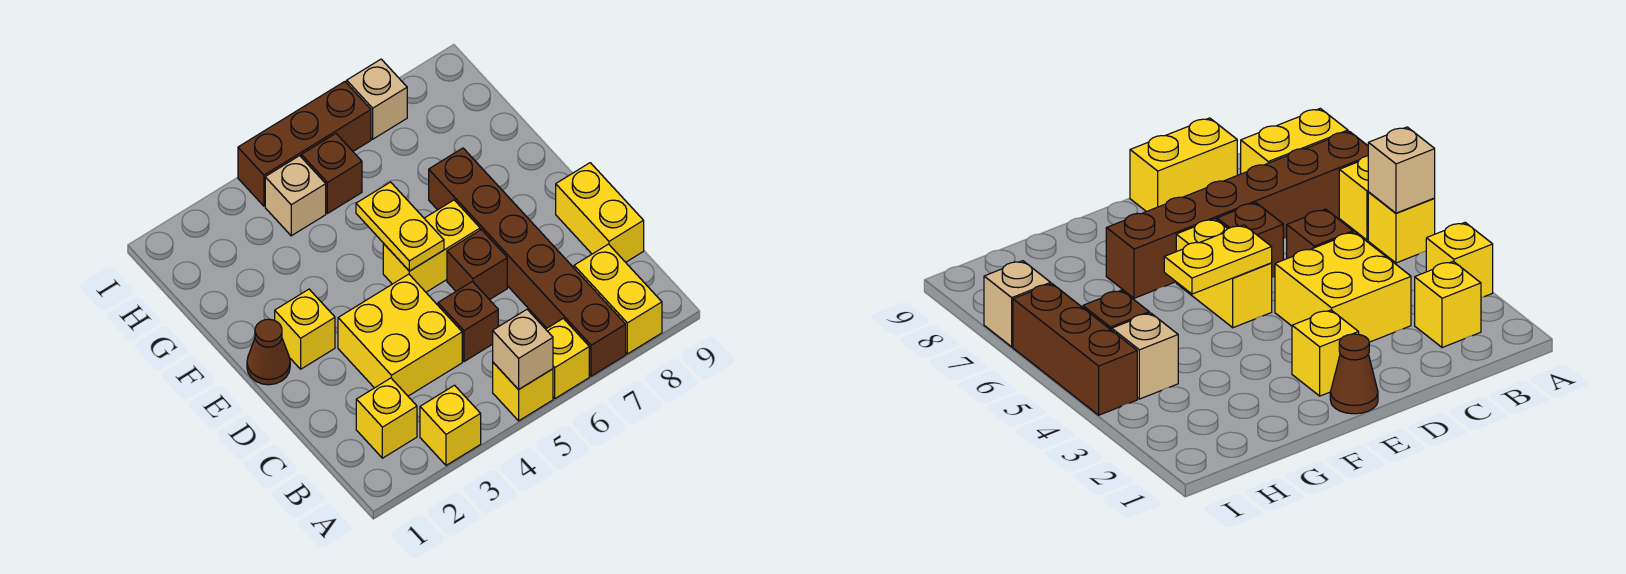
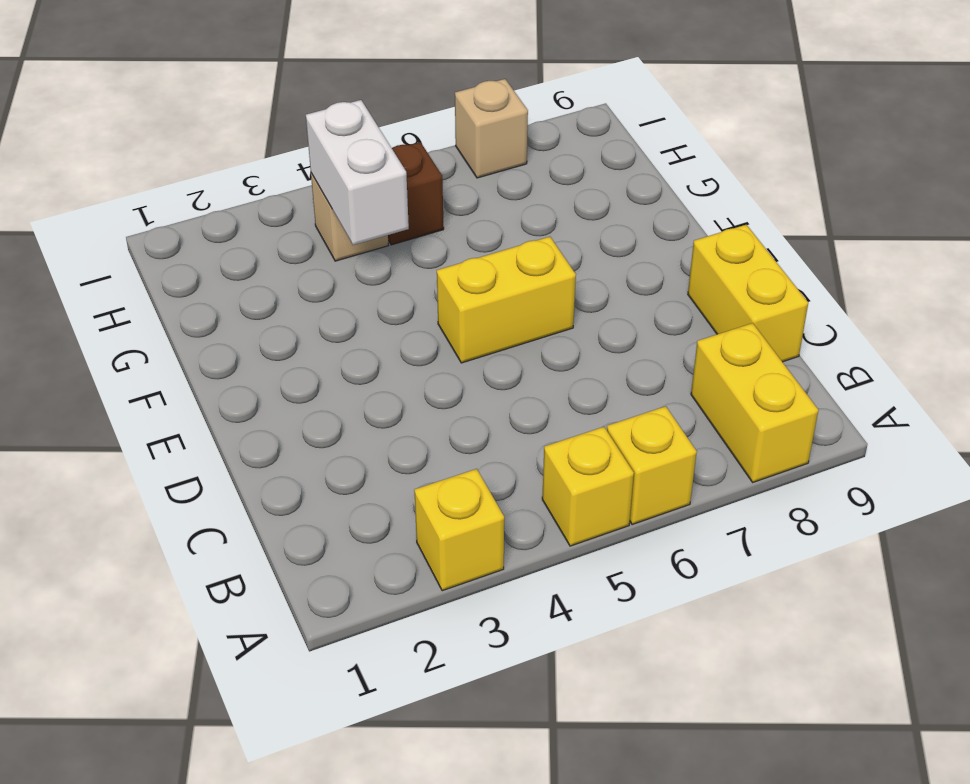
white 1x2 brick [306,100,409,245] -> none
none -> brown 1x6 brick [429,148,626,376]
none -> yellow 1x1 brick [356,378,417,458]
none -> yellow 2x2 brick [338,274,462,396]

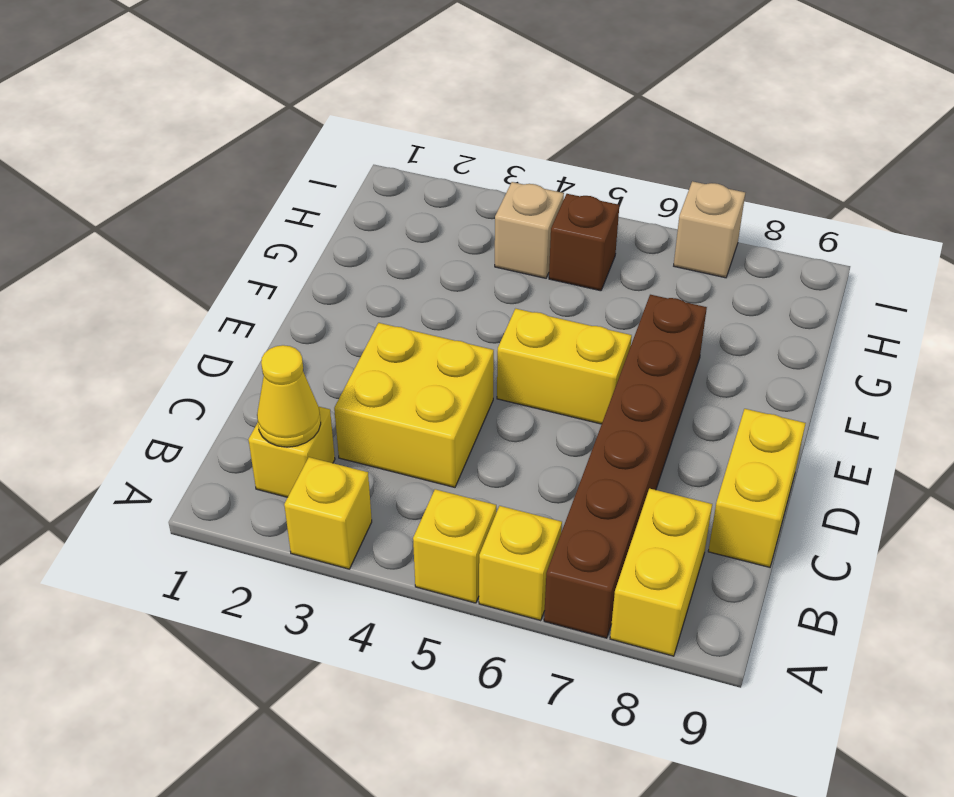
yellow 1x1 cone [257,345,321,447] -> none
none -> brown 1x1 brick [438,282,498,362]
none -> brown 1x1 brick [447,230,507,300]
none -> brown 1x1 cone [247,319,290,385]

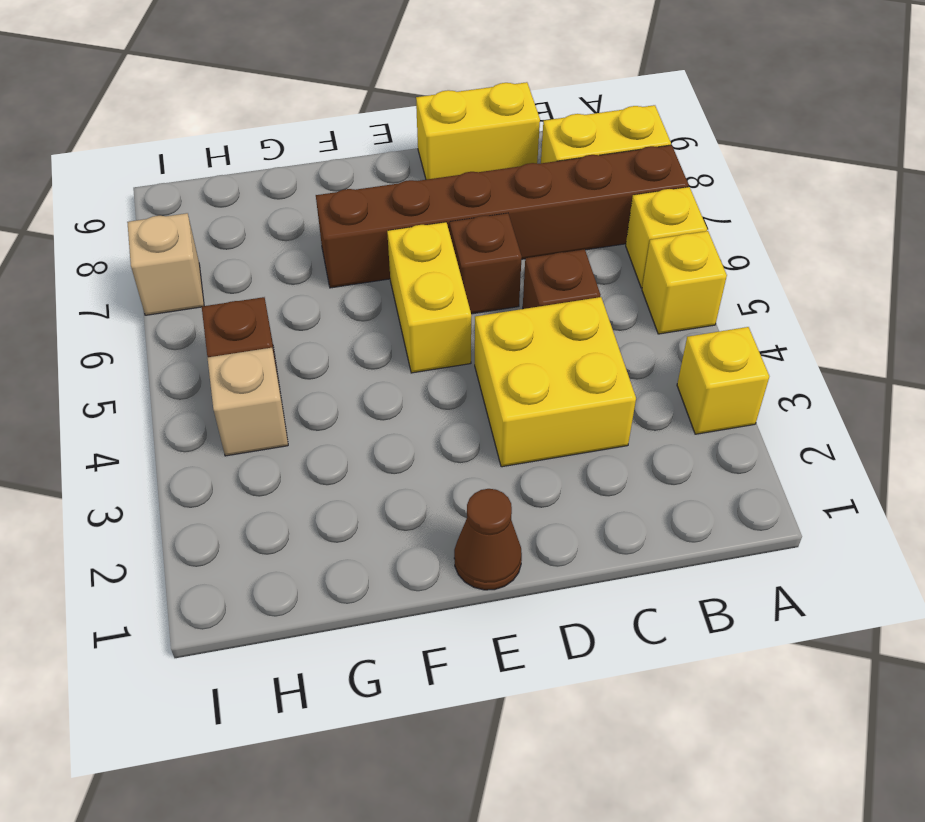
none -> yellow 1x1 brick [356,378,417,458]
none -> yellow 1x1 brick [275,289,335,369]
none -> brown 1x3 brick [238,82,371,206]

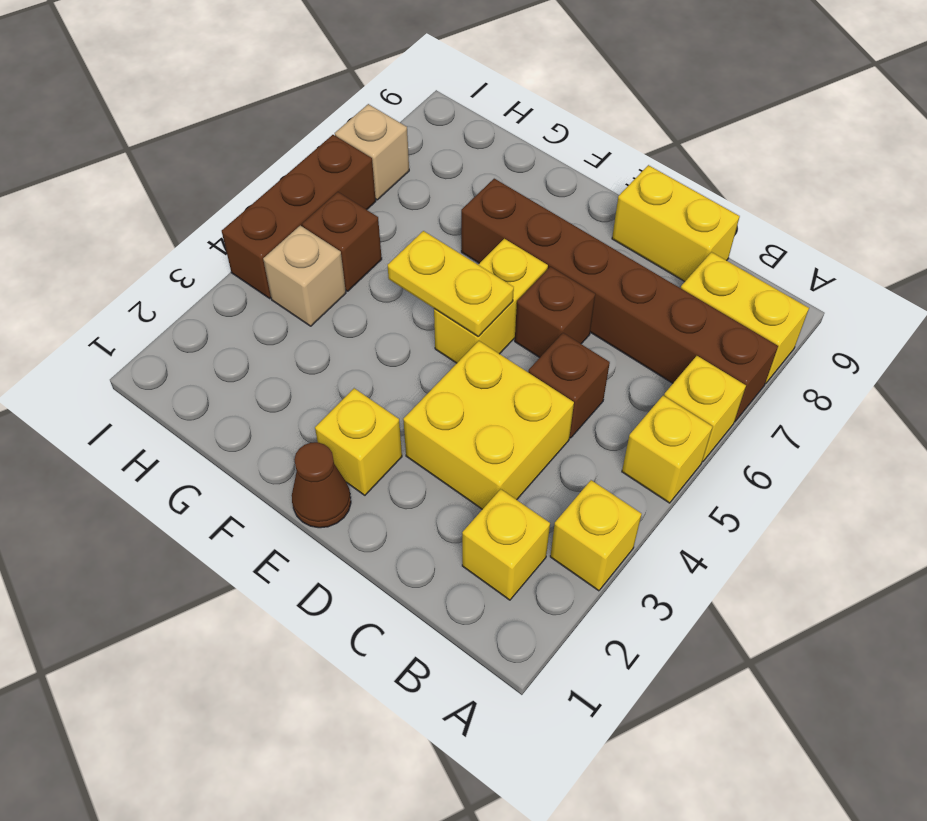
none -> tan 1x1 brick [493,310,553,390]

